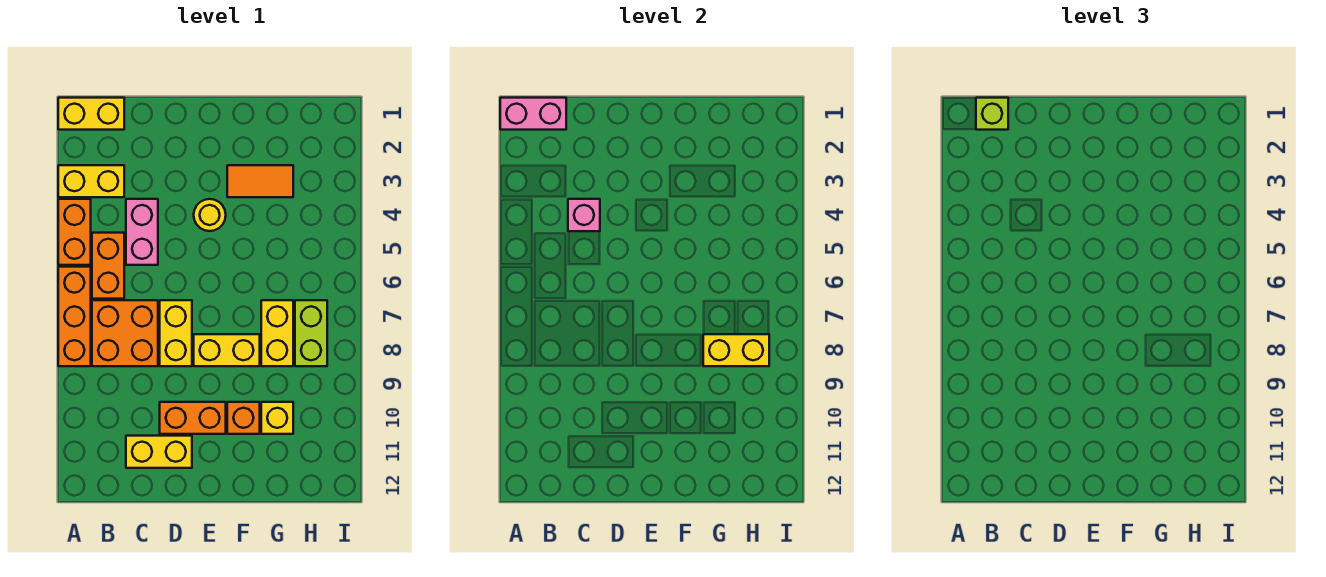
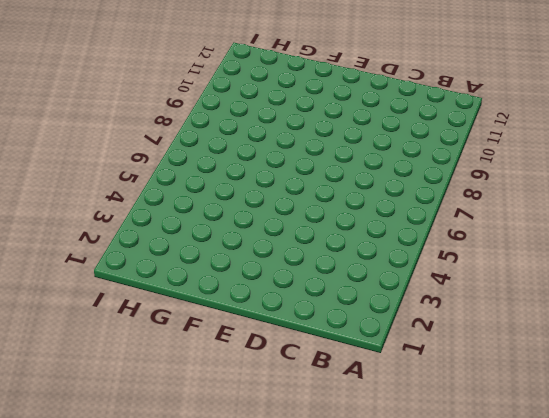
none -> yellow 1x2 brick [58,98,124,130]
none -> yellow 1x2 brick [58,165,124,197]
none -> orange 1x2 brick [58,199,91,265]

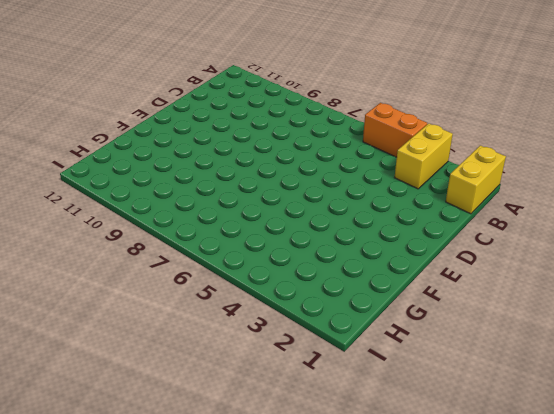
none -> orange 1x3 brick [58,267,91,366]
none -> orange 1x2 brick [92,233,124,299]
none -> orange 2x2 brick [92,300,158,366]

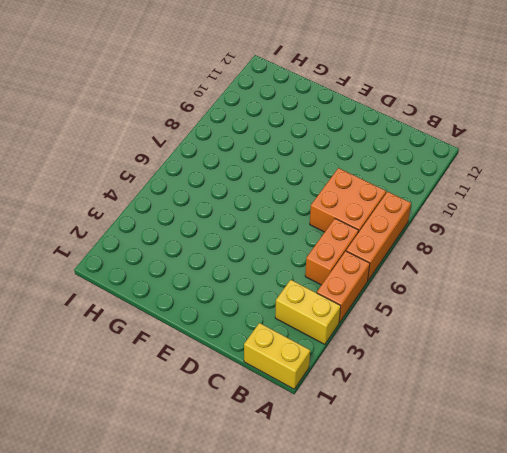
none -> pink 1x2 brick [126,199,158,265]
none -> yellow 1x2 brick [126,436,192,468]
none -> yellow 1x2 brick [160,300,192,366]

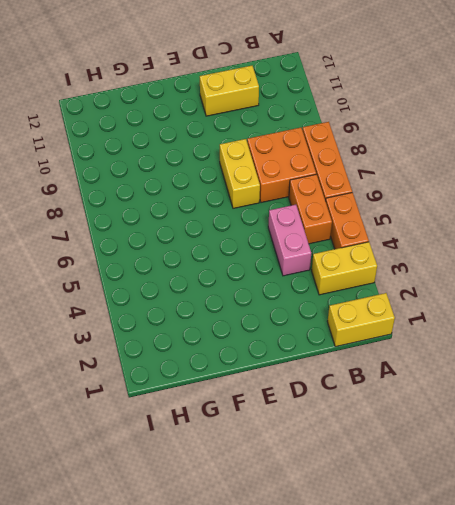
none -> orange 1x2 brick [160,402,226,434]
none -> yellow 1x1 round brick [194,199,226,231]
none -> yellow 1x2 brick [194,334,260,366]

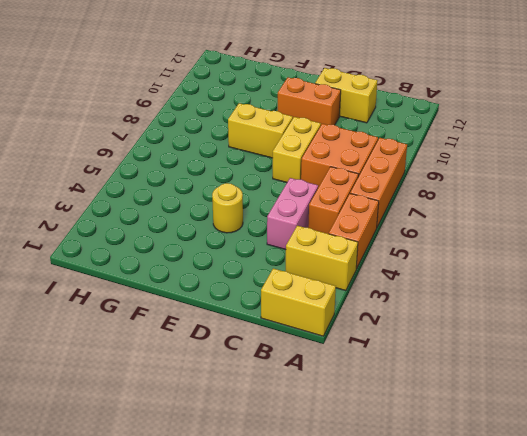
none -> orange 1x2 tile [227,165,293,197]
none -> orange 1x1 brick [227,402,260,434]
none -> yellow 1x2 brick [261,300,293,366]

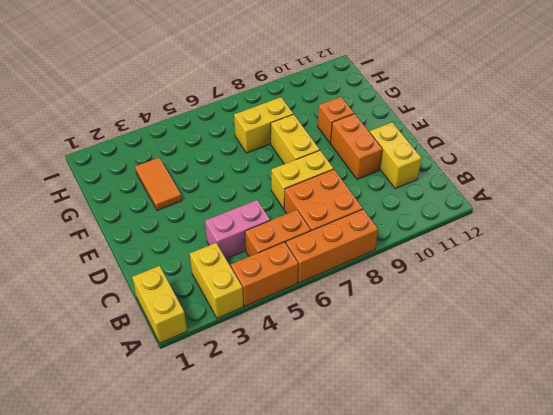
none -> yellow 1x1 round brick [194,199,226,231]
none -> yellow 1x1 brick [261,402,293,434]
none -> lime 1x2 brick [295,300,327,366]

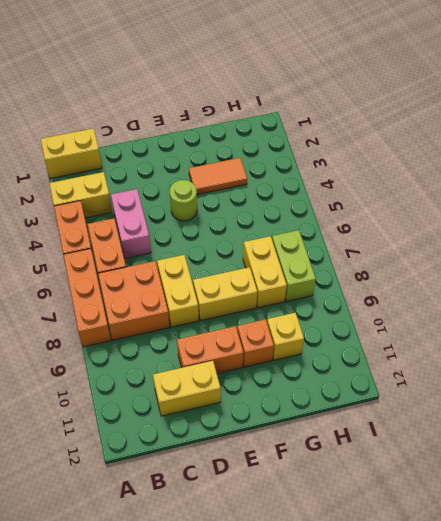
lime 1x1 round brick [170,180,197,221] -> yellow 1x1 round brick [194,199,226,231]
none -> pink 1x2 brick [500,98,566,130]
none -> pink 1x1 brick [568,199,600,231]
none -> yellow 1x2 brick [703,334,769,366]

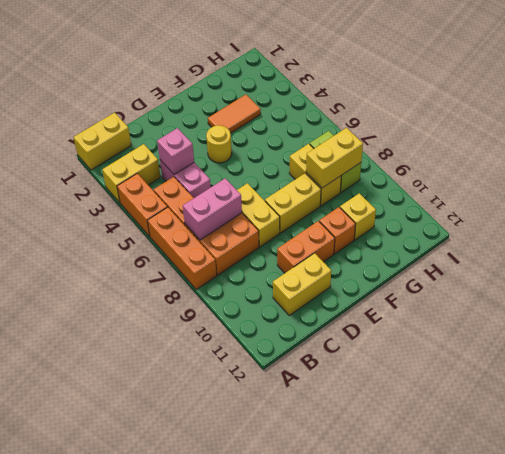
pink 1x2 brick [183,178,242,240] -> pink 1x2 brick moved to [500,98,566,130]
none -> lime 1x1 brick [976,98,1008,130]

